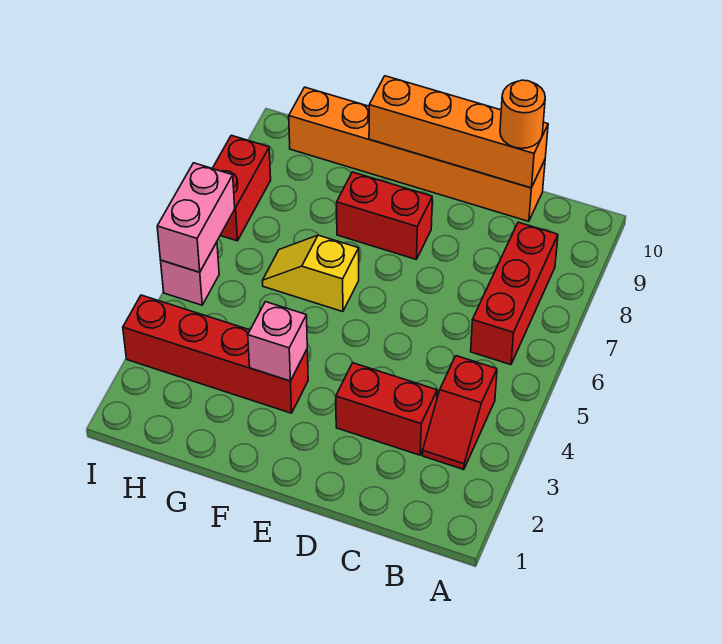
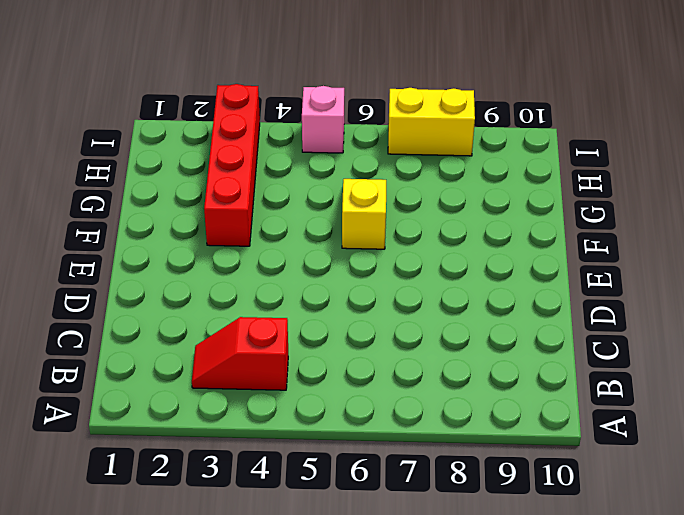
yellow 1x2 brick [388,88,475,156] -> red 1x2 brick [212,135,271,241]
none -> red 1x3 brick [471,222,558,365]
none -> red 1x2 brick [336,363,437,455]
none -> orange 1x6 brick [289,87,545,221]

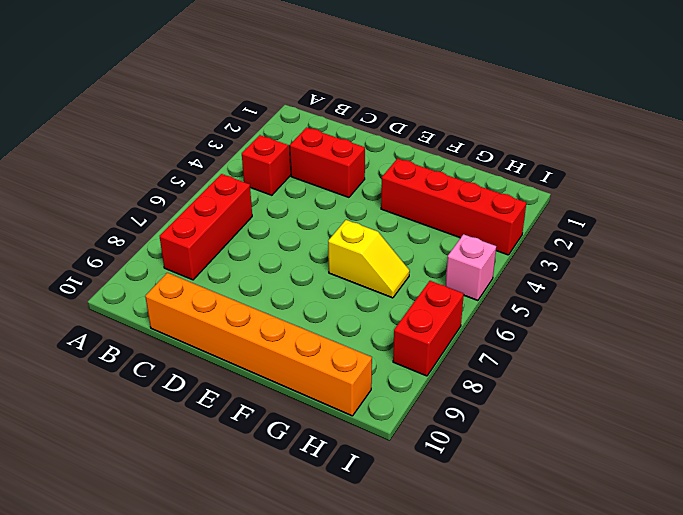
none -> red 1x2 brick [337,172,432,259]
none -> orange 1x4 brick [369,76,548,188]
none -> pink 1x1 brick [248,302,307,381]

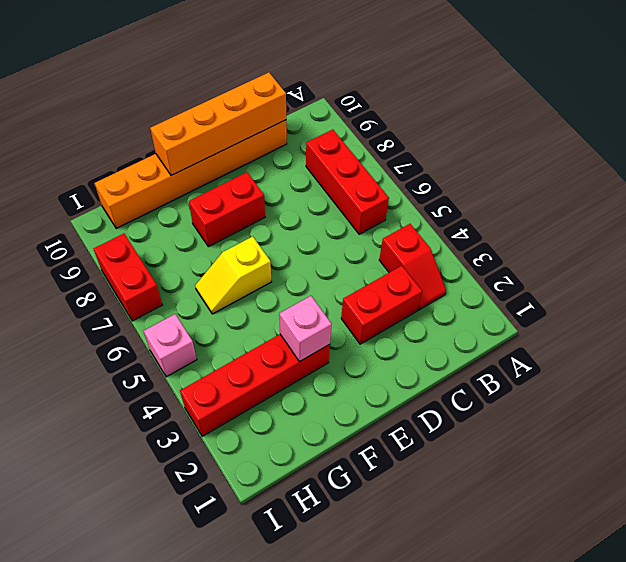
none -> pink 1x2 brick [157,163,235,272]
none -> orange 1x1 round brick [500,80,545,148]

